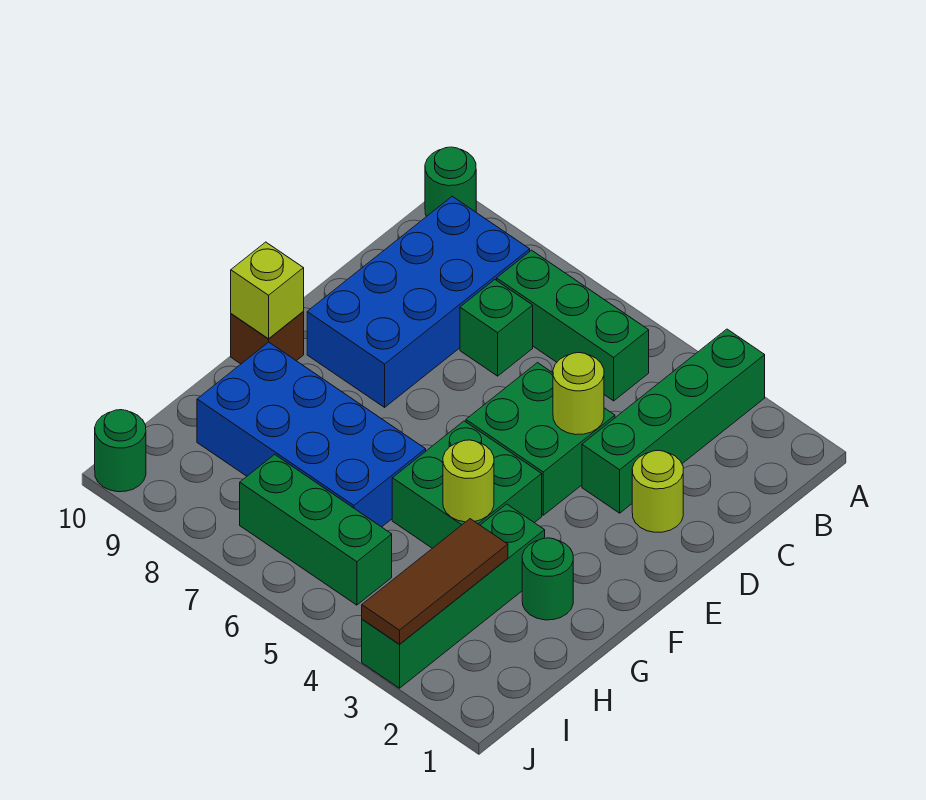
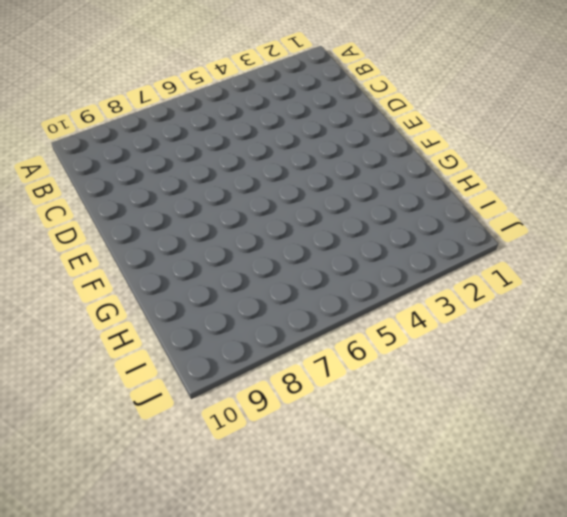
none -> green 1x4 brick [582,329,765,513]
none -> green 1x1 round brick [425,147,476,216]
none -> green 1x3 brick [497,250,649,401]

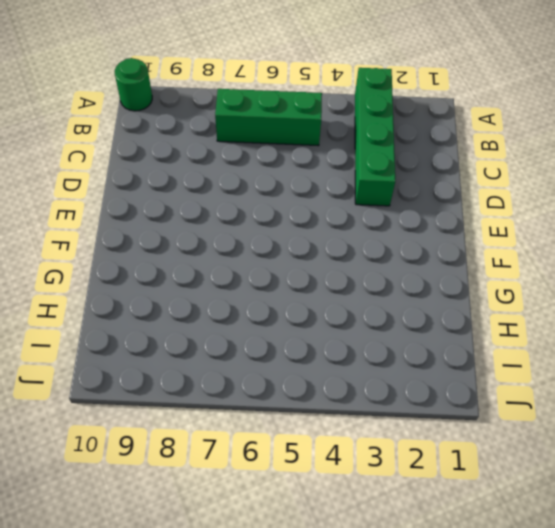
none -> blue 2x4 brick [307,196,530,407]
none -> green 1x1 brick [460,280,533,376]
none -> lime 1x1 round brick [632,450,683,532]

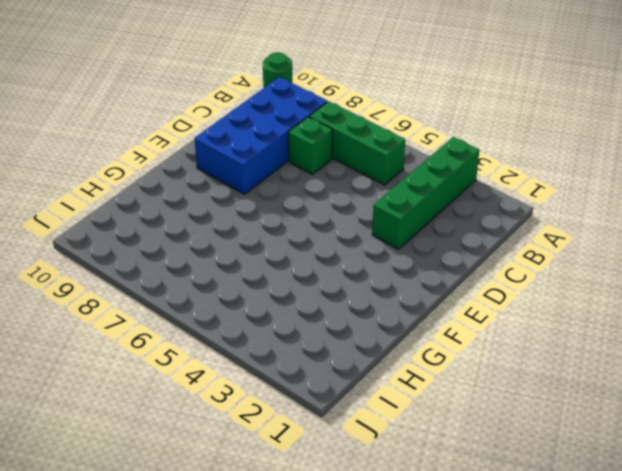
none -> lime 1x1 round brick [632,450,683,532]
none -> green 2x2 brick [466,363,615,515]
none -> green 2x2 brick [392,421,542,548]

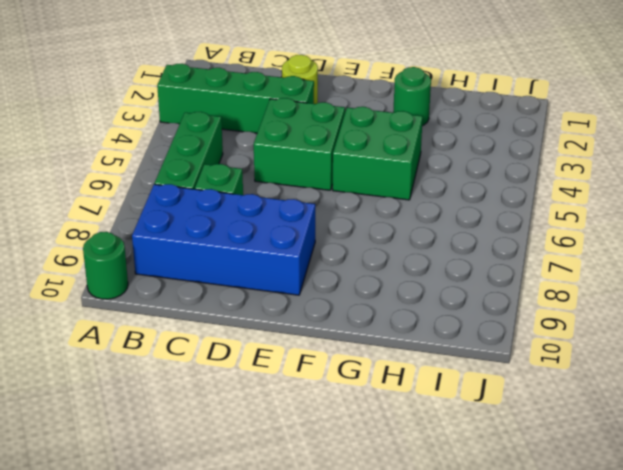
none -> brown 1x1 brick [231,312,304,364]
none -> green 1x4 brick [362,504,545,688]
none -> blue 2x4 brick [197,342,426,527]

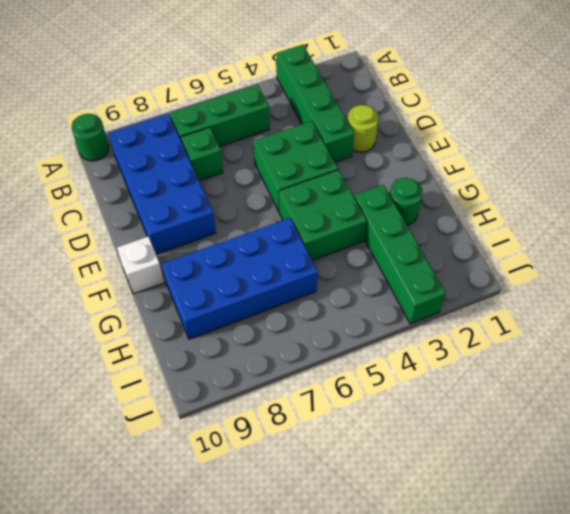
white 1x1 brick [117,237,164,294] -> brown 1x1 brick [231,312,304,364]
none -> green 1x3 brick [240,455,392,605]
none -> green 1x1 round brick [95,410,146,492]
none -> lime 1x1 round brick [553,353,604,435]

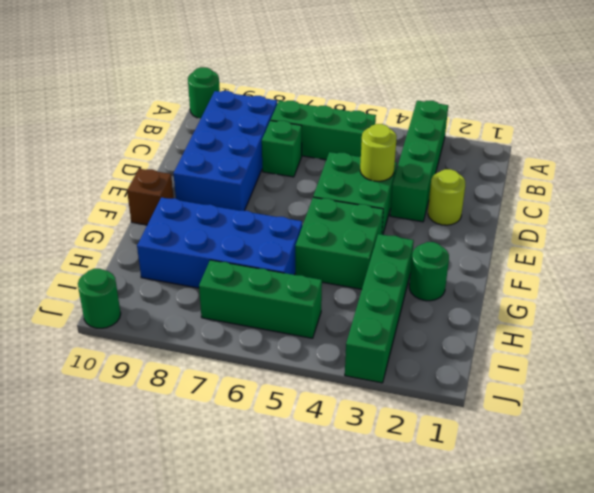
none -> lime 1x1 brick [231,242,304,339]
none -> lime 1x1 round brick [443,440,494,522]
none -> brown 1x3 tile [362,519,508,644]

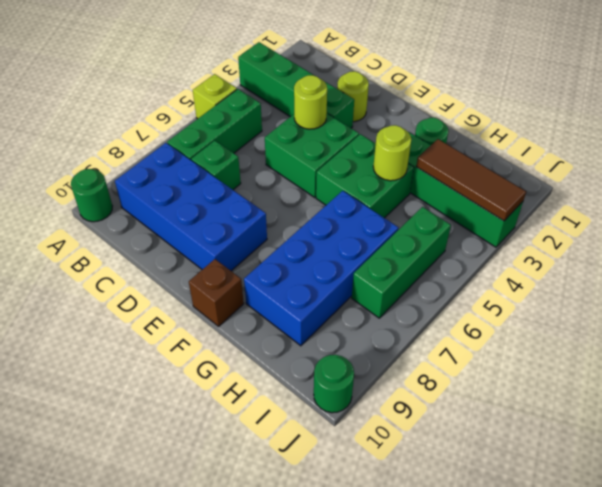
lime 1x1 brick [193,74,237,119] -> lime 1x1 brick moved to [231,242,304,339]

